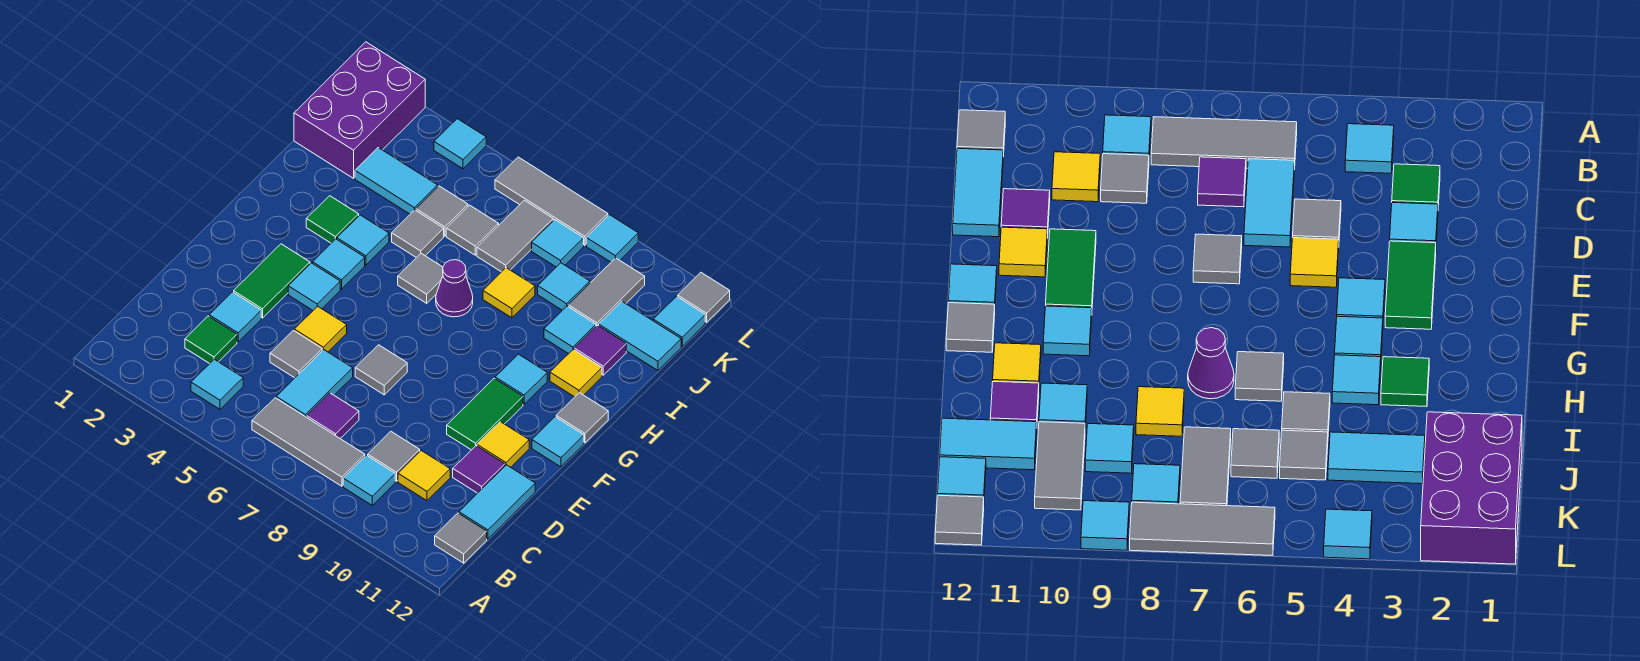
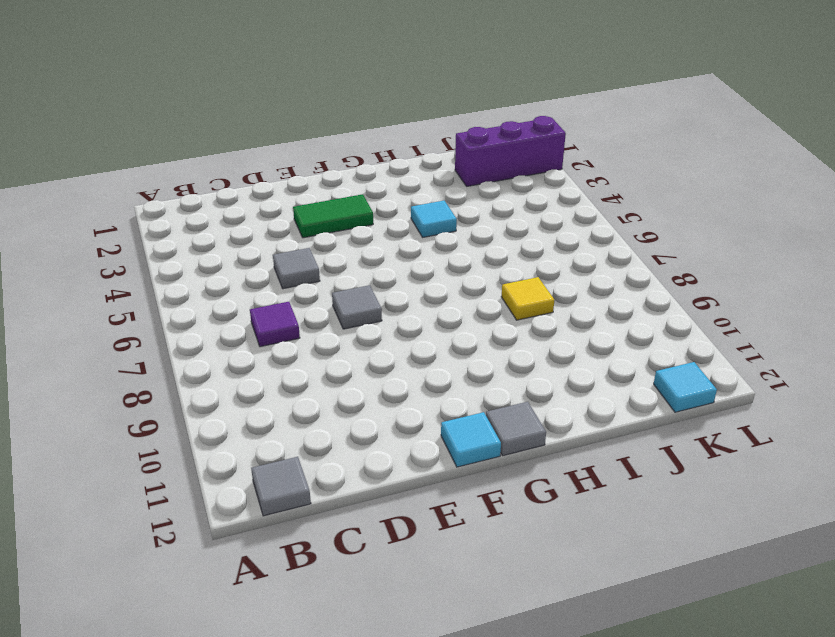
purple 1x3 brick [455,116,566,186] -> purple 2x3 brick [294,42,425,178]
none -> cyan 1x1 tile [191,359,243,409]
none -> grey 1x3 tile [252,398,365,486]
none -> cyan 1x1 tile [343,455,395,505]
none -> green 1x1 tile [185,316,237,364]

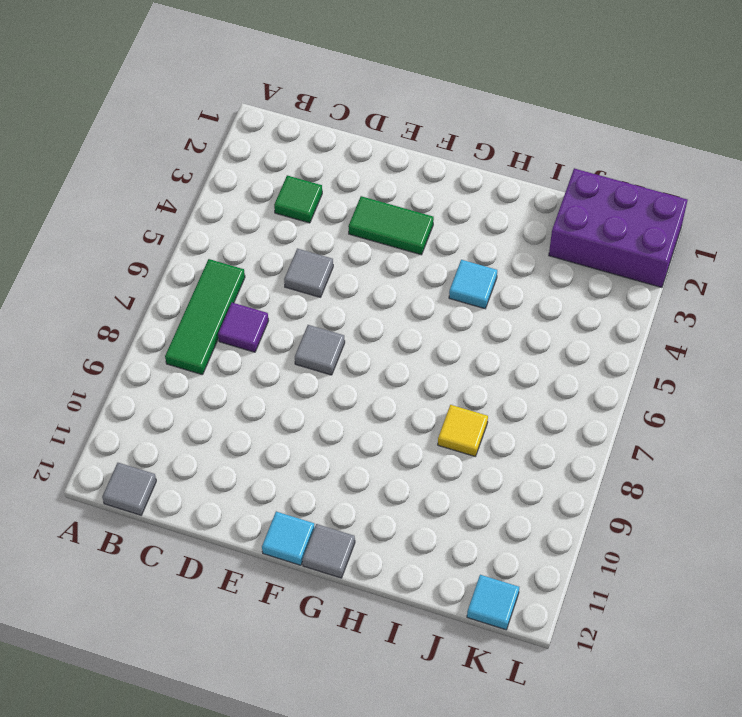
green 1x3 tile [165,259,245,375] -> grey 1x3 tile [252,398,365,486]
none -> cyan 1x1 tile [191,359,243,409]
none -> cyan 1x1 tile [343,455,395,505]
none -> cyan 1x2 tile [276,350,353,417]
none -> grey 1x1 tile [368,431,420,481]

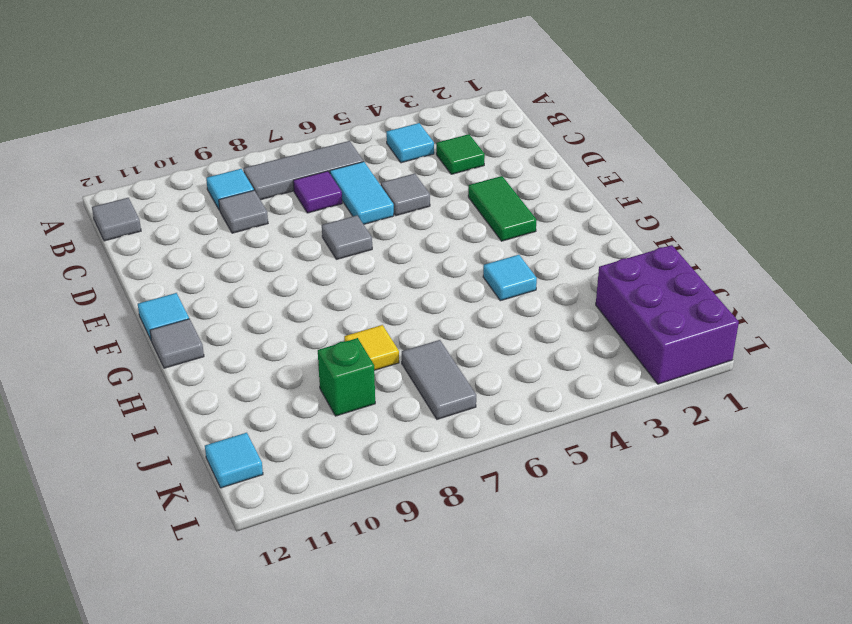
green 1x1 brick [318,338,375,416] -> cyan 1x1 tile [538,263,590,310]
none -> yellow 1x1 tile [398,451,450,500]
none -> cyan 1x2 tile [459,465,535,539]
none -> cyan 1x1 tile [209,292,261,342]
none -> purple 1x1 tile [453,446,505,493]

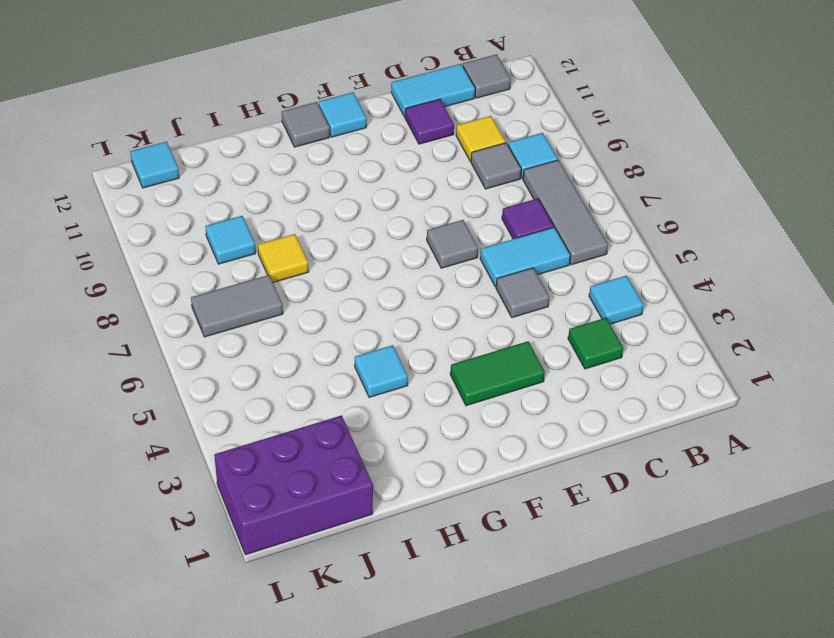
none -> cyan 1x1 tile [209,292,261,342]
none -> yellow 1x1 tile [294,306,347,352]
none -> green 1x2 tile [447,378,523,450]
none -> yellow 1x1 tile [477,422,529,467]

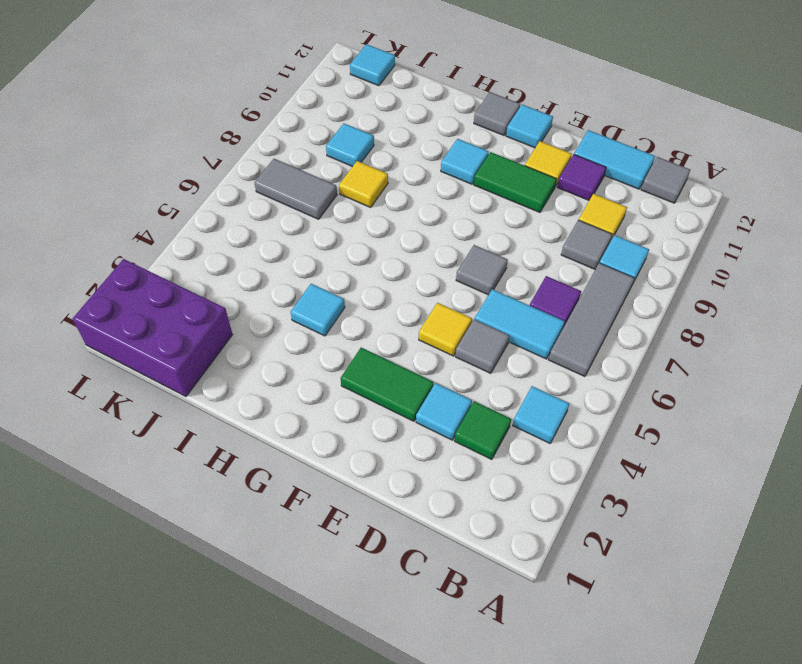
none -> cyan 1x1 tile [288,263,340,310]
none -> cyan 1x1 tile [313,239,365,289]
none -> green 1x1 tile [306,196,359,243]
none -> grey 1x1 tile [398,254,443,303]

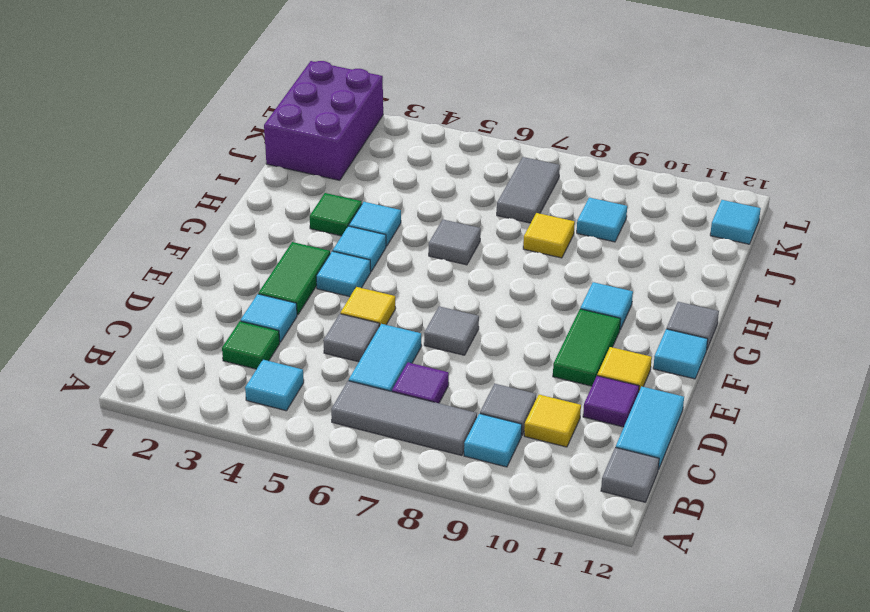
none -> purple 1x1 cone [436,260,473,317]
none -> yellow 1x1 tile [550,349,602,397]
none -> grey 1x1 tile [392,210,444,258]
none -> cyan 1x1 tile [544,306,596,354]

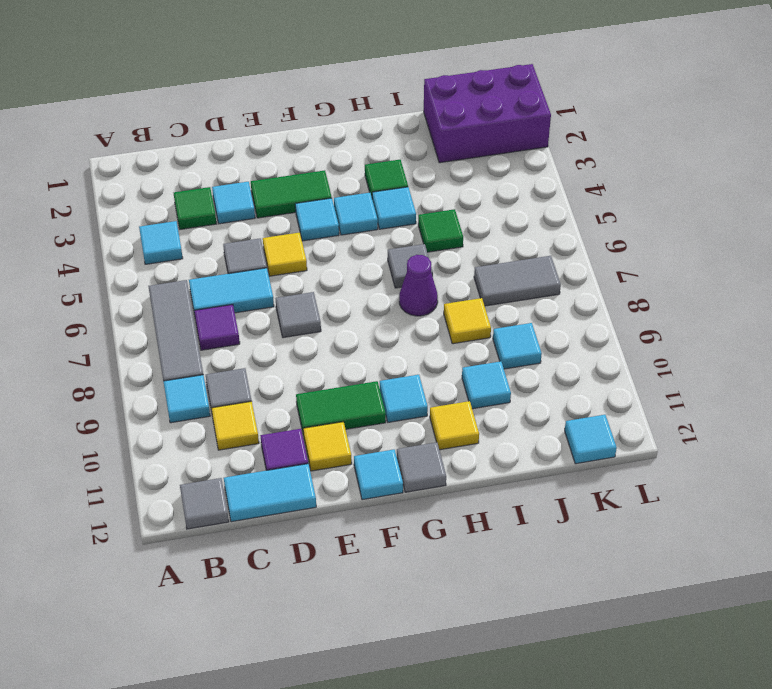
green 1x1 tile [418,209,463,252] -> grey 1x1 tile [392,210,444,258]
none -> purple 1x1 tile [574,325,626,375]
none -> cyan 1x2 tile [355,148,438,214]
none -> grey 1x1 tile [416,186,468,236]
none -> grey 1x1 tile [446,205,499,255]

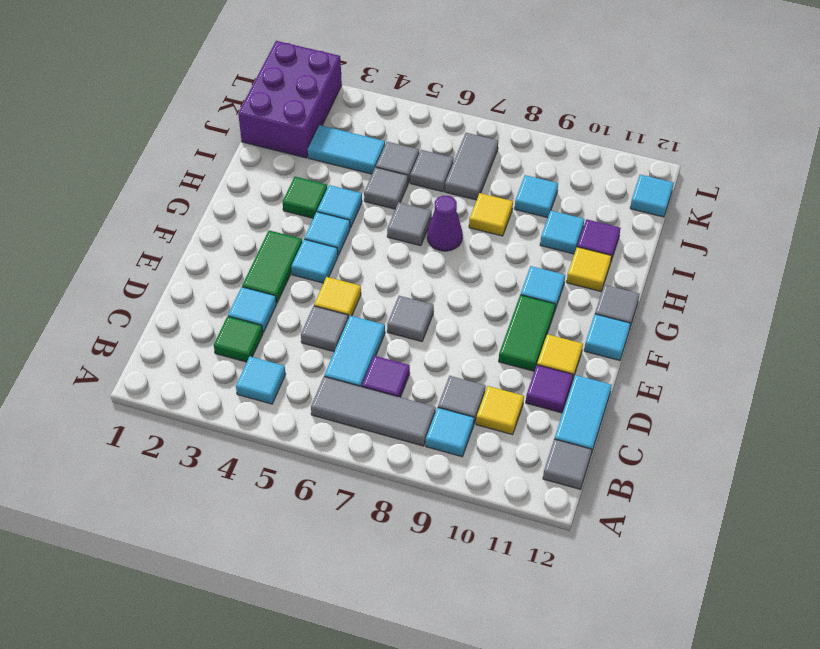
none -> grey 1x2 tile [568,258,645,326]
none -> cyan 1x2 tile [599,301,681,370]
none -> cyan 1x1 tile [532,220,584,267]
none -> cyan 1x1 tile [434,119,486,169]

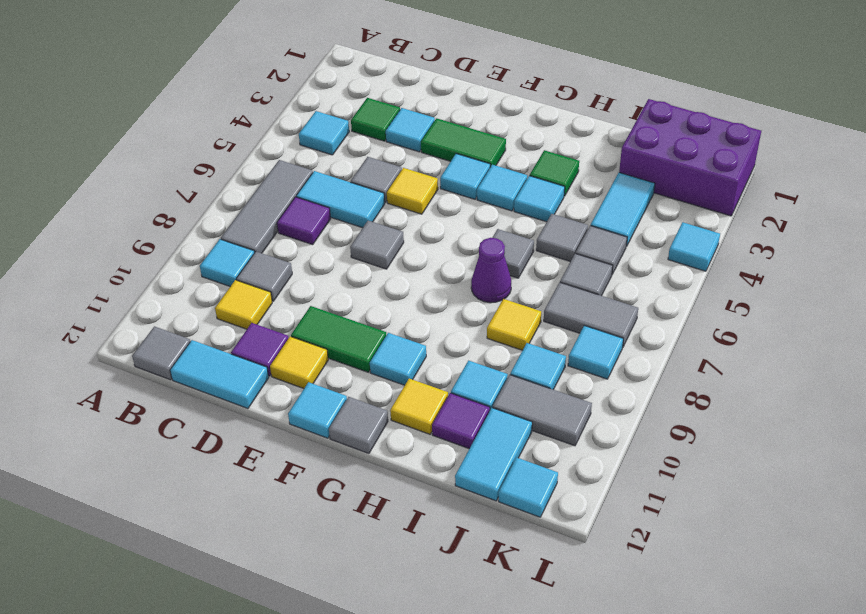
none -> grey 1x3 tile [495,157,608,246]
none -> cyan 1x1 tile [586,215,638,262]
none -> grey 1x1 tile [678,272,730,322]

